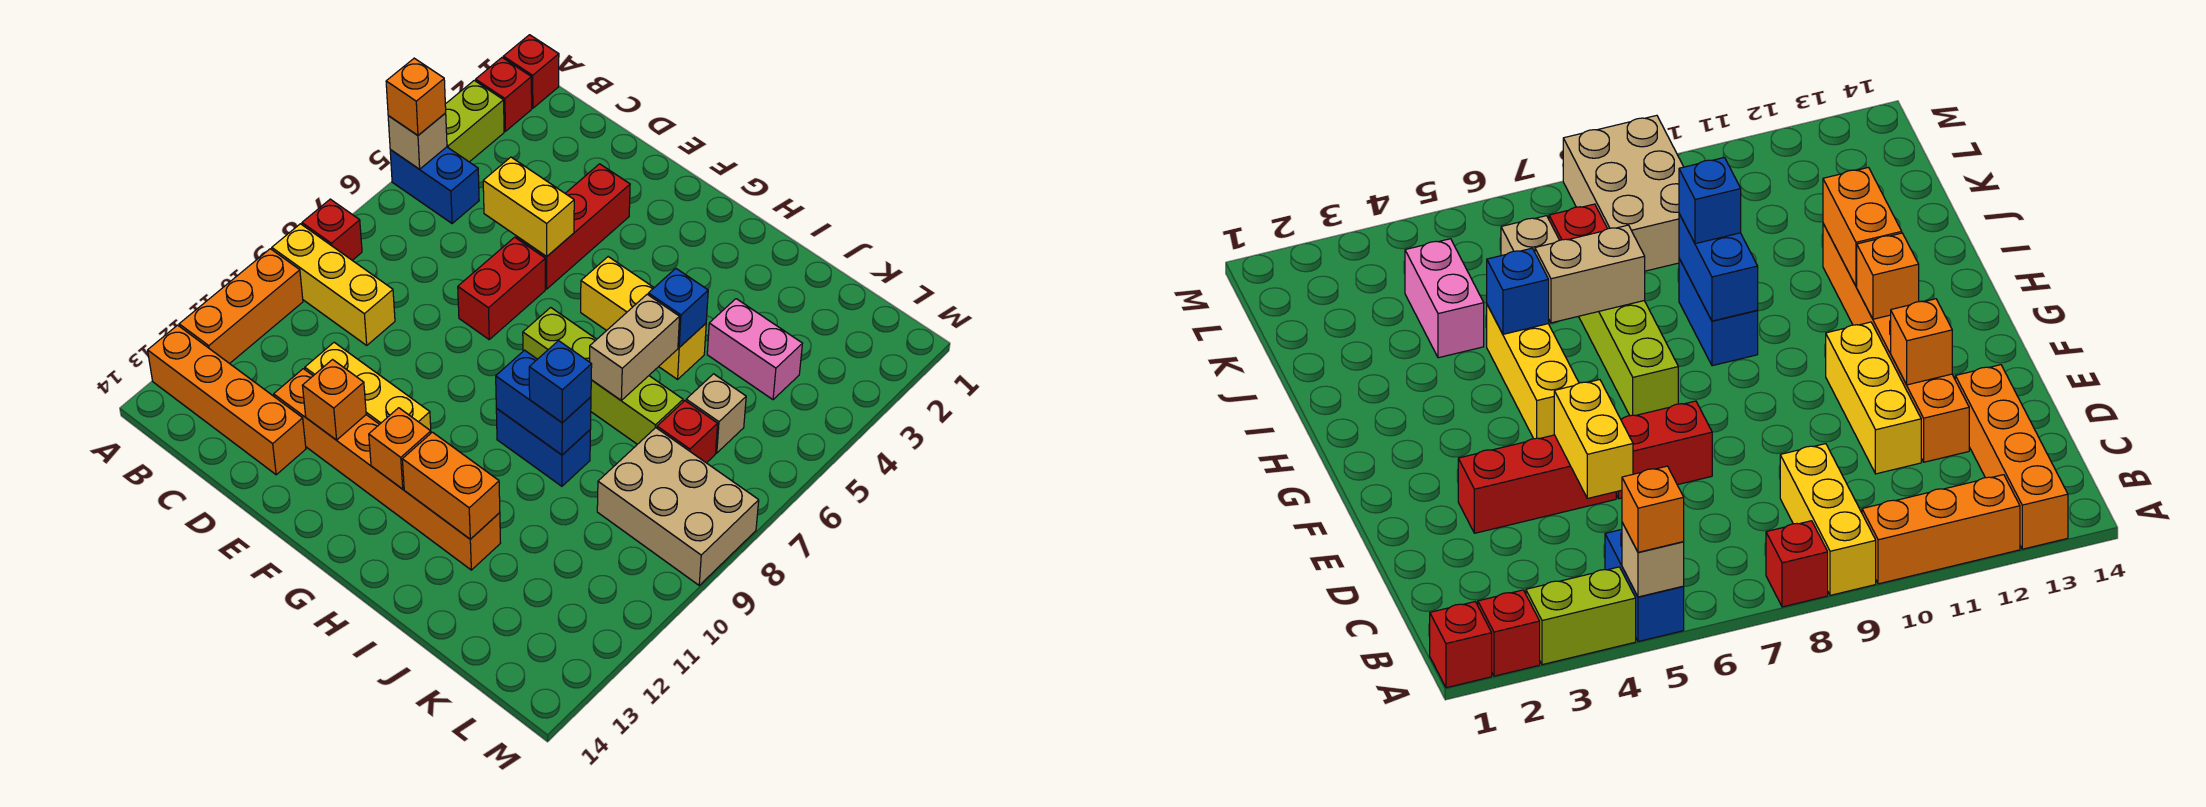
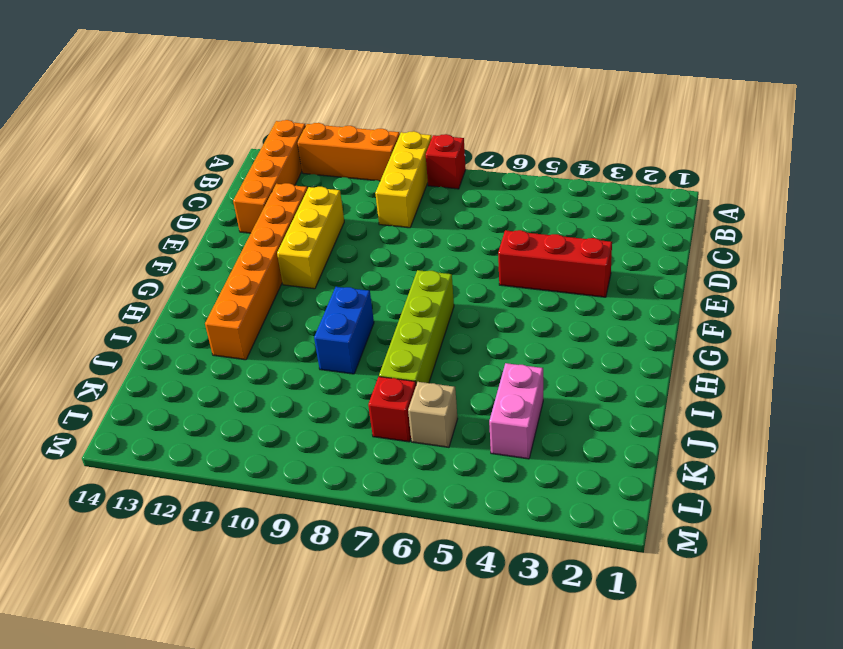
none -> red 1x1 brick [503,35,559,108]
none -> red 1x1 brick [476,58,532,131]
none -> lime 1x2 brick [445,80,504,162]

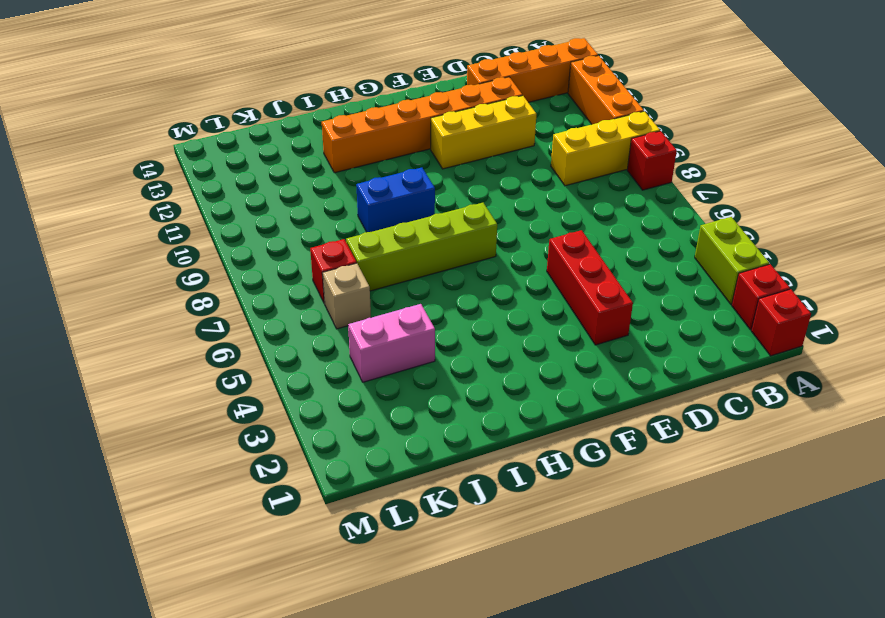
none -> blue 1x2 brick [390,147,479,223]
none -> red 1x2 brick [458,237,545,339]
none -> yellow 1x3 brick [581,257,706,379]

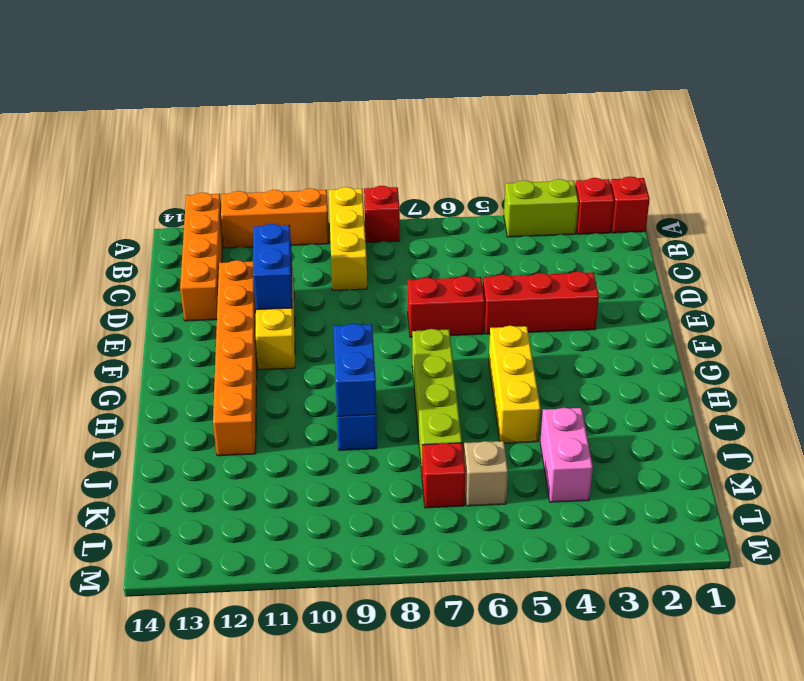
blue 1x2 brick [253,224,293,310] -> blue 1x2 brick moved to [390,147,479,223]
none -> tan 2x3 brick [597,428,759,585]
none -> tan 1x1 brick [388,113,447,169]
none -> yellow 1x2 brick [483,157,574,257]

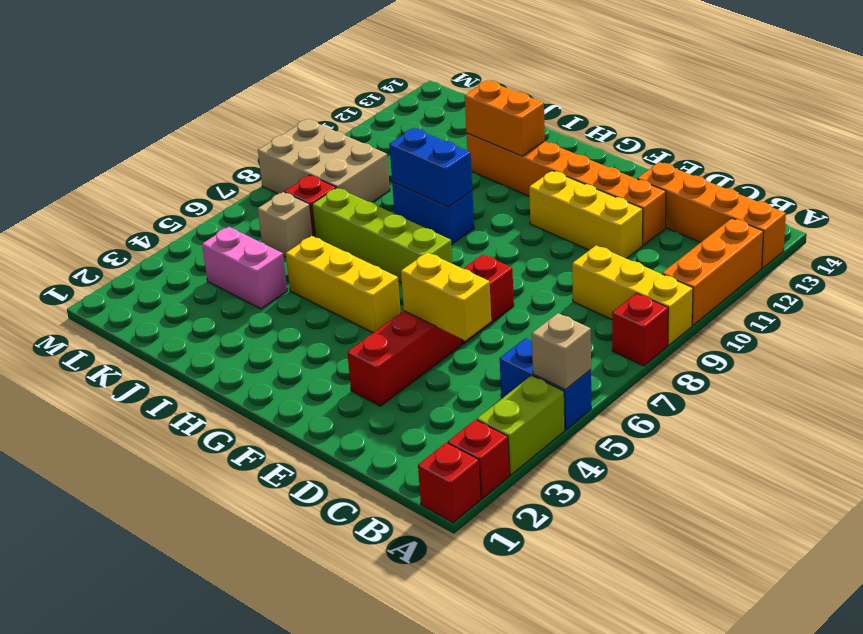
none -> orange 1x1 brick [303,360,366,440]
none -> orange 1x1 brick [369,408,431,489]
none -> blue 1x1 brick [648,269,708,347]

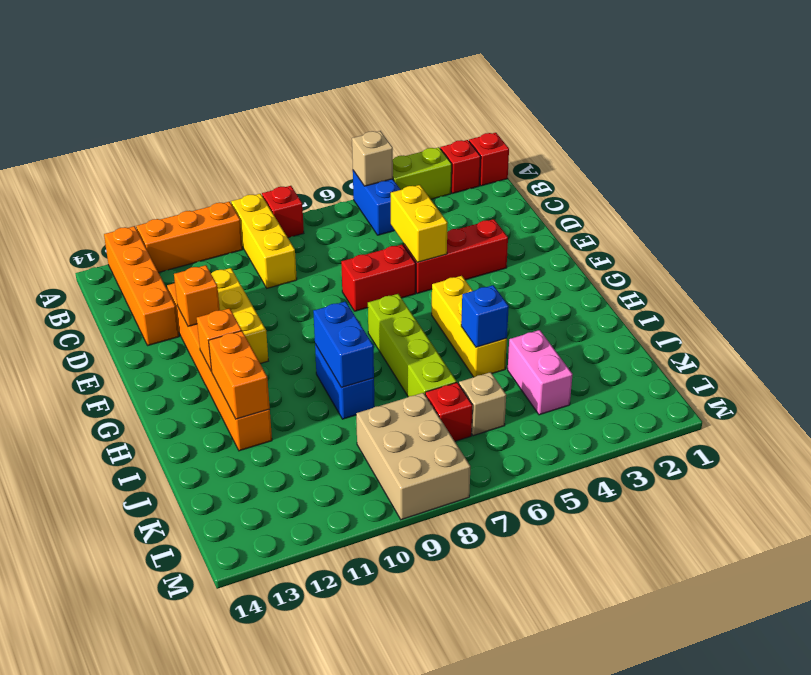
none -> tan 1x2 brick [590,294,679,400]
none -> orange 1x1 brick [386,58,446,135]
none -> blue 1x1 brick [529,341,592,423]

